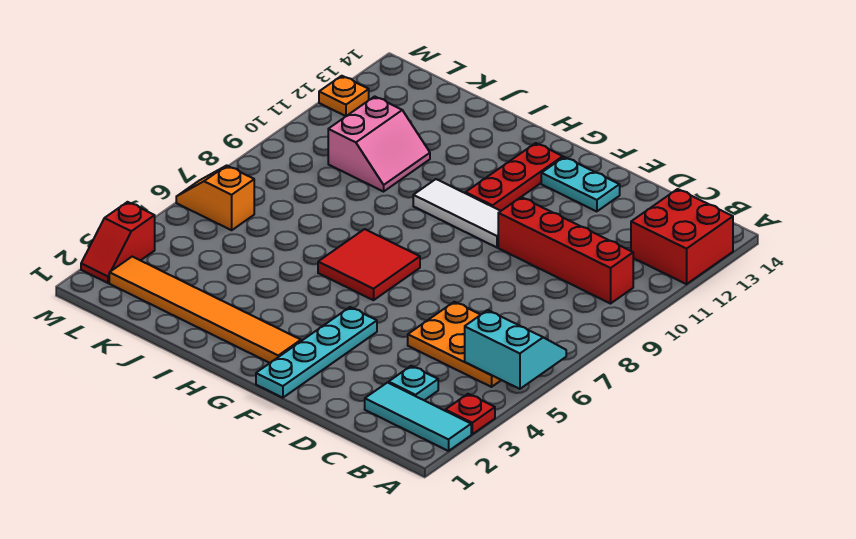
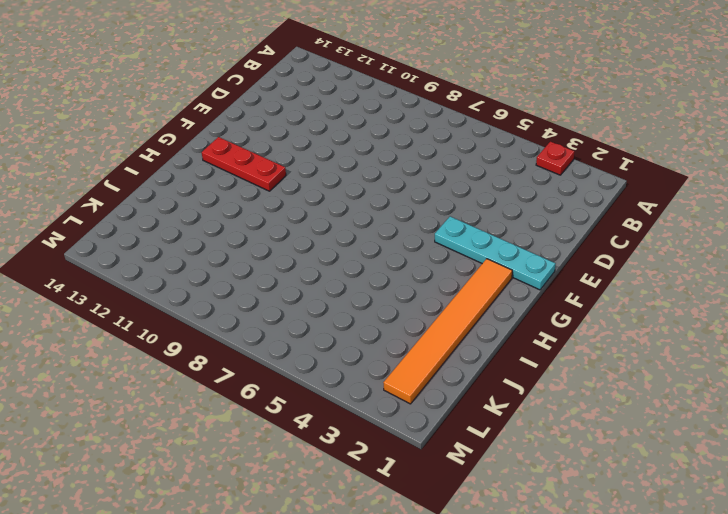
none -> cyan 1x3 tile [365,383,471,451]
none -> red 2x2 brick [631,189,733,284]
none -> orange 2x3 plate [408,302,501,387]

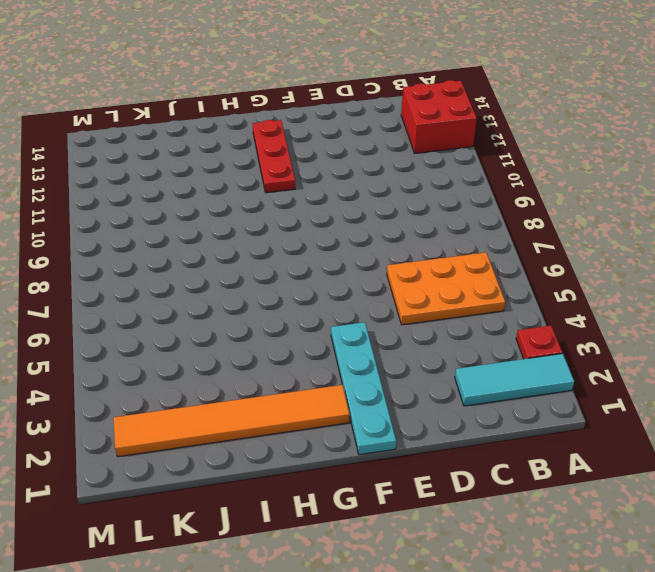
none -> red 1x4 brick [498,197,633,304]
none -> cyan 1x1 plate [389,366,438,400]
none -> cyan 1x2 plate [541,157,620,212]

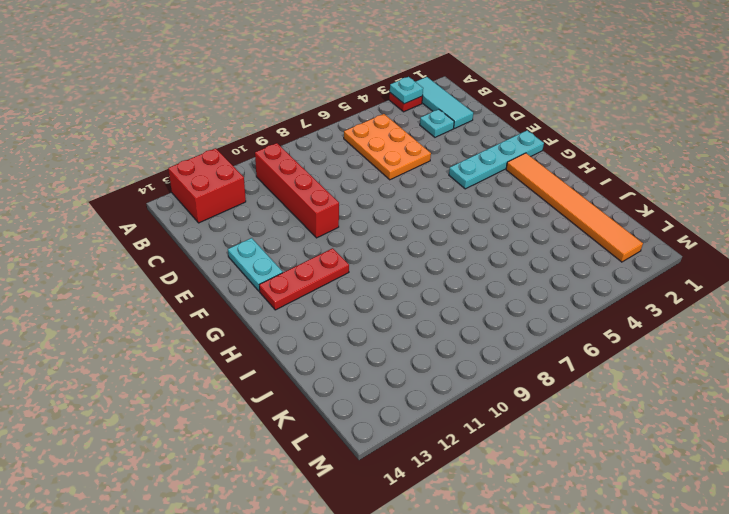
cyan 1x1 plate [390,77,423,104] -> none
none -> white 1x3 tile [413,179,500,247]
none -> red 2x2 tile [318,229,420,300]
none -> pink 2x2 slope [328,96,430,192]

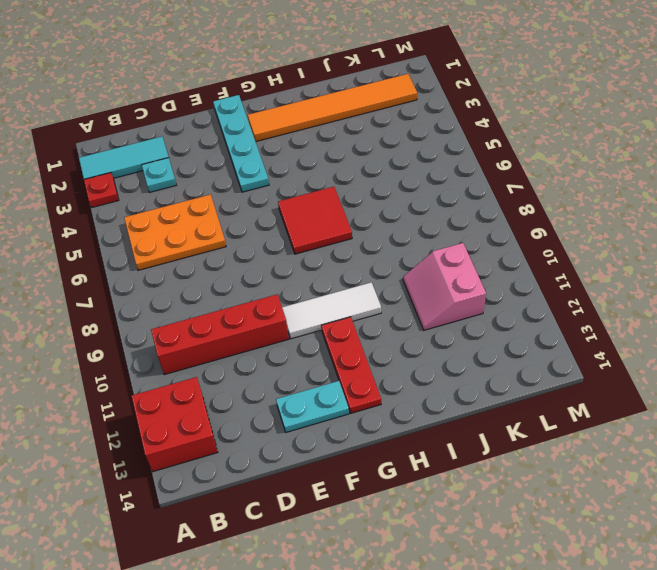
none -> orange 1x2 slope [176,165,254,230]
none -> red 1x2 slope [81,202,155,283]
none -> orange 1x1 plate [319,76,369,116]

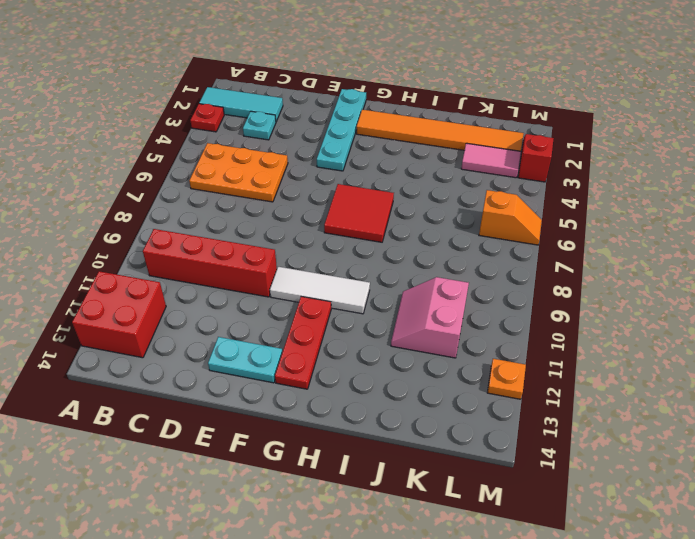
pink 1x2 tile [461,143,521,178] -> none
none -> cyan 2x2 slope [465,310,566,389]

